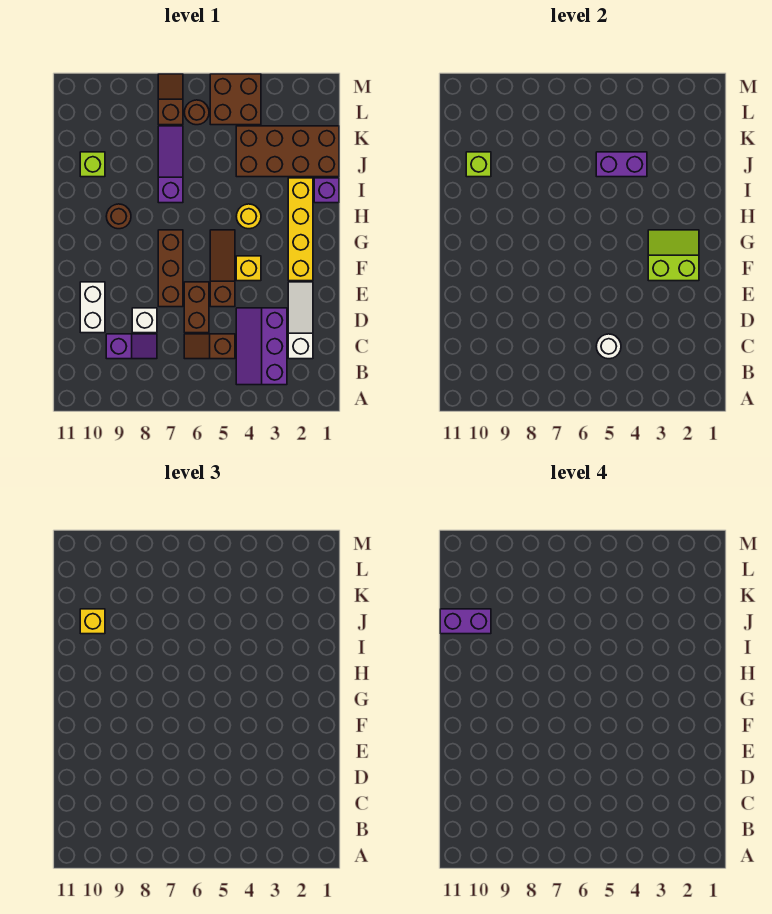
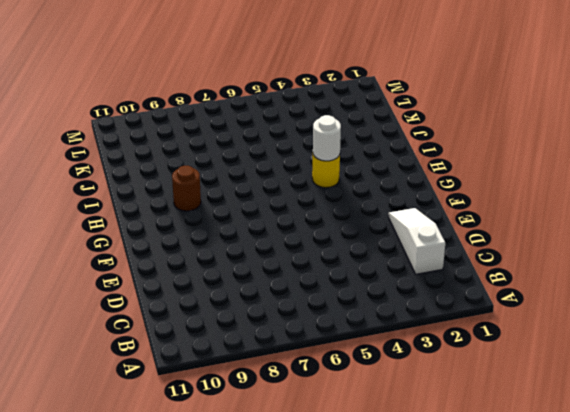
white 1x1 round brick [313,115,341,161] -> white 1x1 round brick moved to [596,334,621,359]
none -> purple 2x3 slope [236,308,287,385]
none -> brown 1x2 slope [184,334,235,359]
none -> purple 1x2 slope [106,334,157,359]

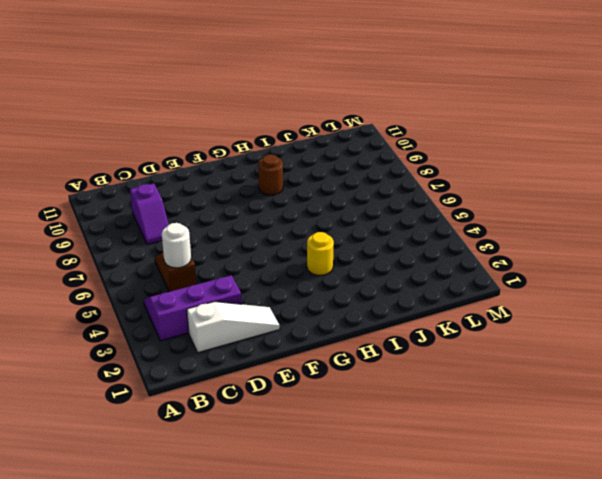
none -> brown 1x2 brick [184,282,209,333]
none -> white 1x1 brick [132,308,157,333]
none -> white 1x2 brick [80,282,105,333]

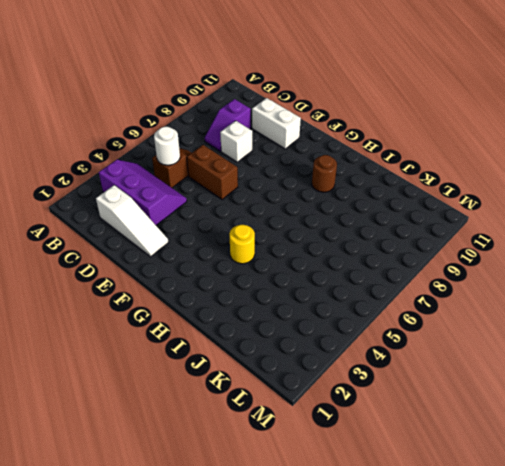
none -> brown 1x3 slope [210,230,235,307]
none -> brown 1x3 brick [158,230,183,307]
none -> yellow 1x4 brick [288,178,313,281]

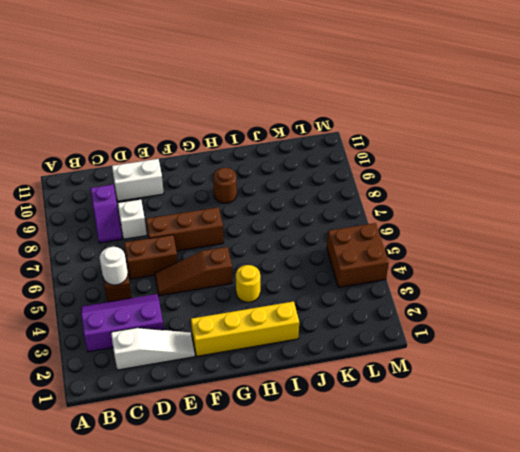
brown 1x3 slope [155,247,233,296] -> brown 1x3 slope turned to [210,230,235,307]
none -> yellow 1x1 brick [236,256,261,281]
none -> purple 1x1 brick [314,178,339,203]
none -> purple 1x3 slope [158,126,183,203]

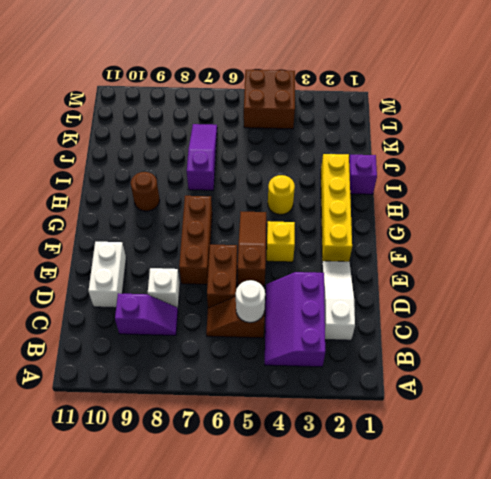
none -> brown 2x4 brick [236,126,339,177]
none -> lime 1x1 brick [80,152,105,177]
none -> brown 1x1 round brick [184,100,209,125]

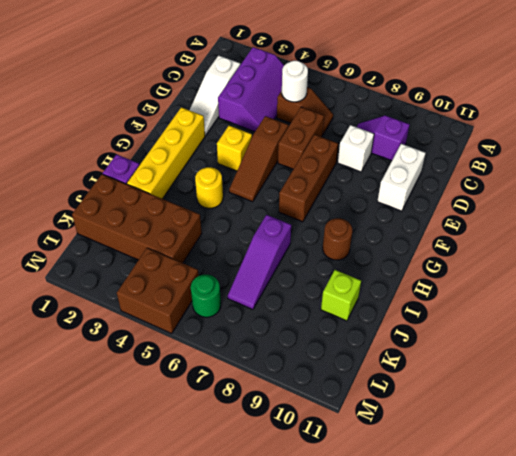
green 1x1 round brick [191,275,221,317] -> brown 1x1 round brick [184,100,209,125]
none -> brown 1x2 slope [158,74,183,125]
none -> lime 2x2 slope [648,230,699,281]
none -> purple 1x2 brick [596,152,647,177]

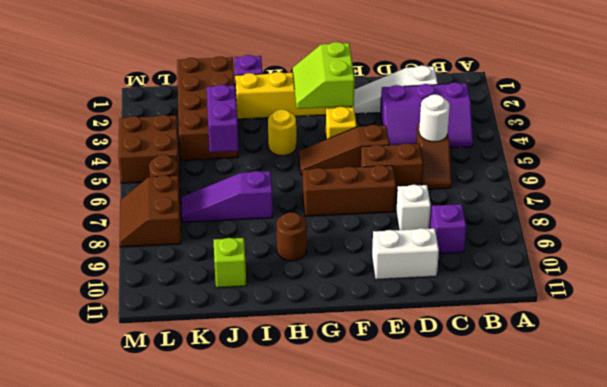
brown 2x2 slope [120,175,181,247] -> brown 1x2 slope [158,74,183,125]
none -> lime 1x1 brick [466,152,491,177]
none -> yellow 1x1 brick [80,609,105,634]
none -> purple 1x2 brick [440,609,491,634]

